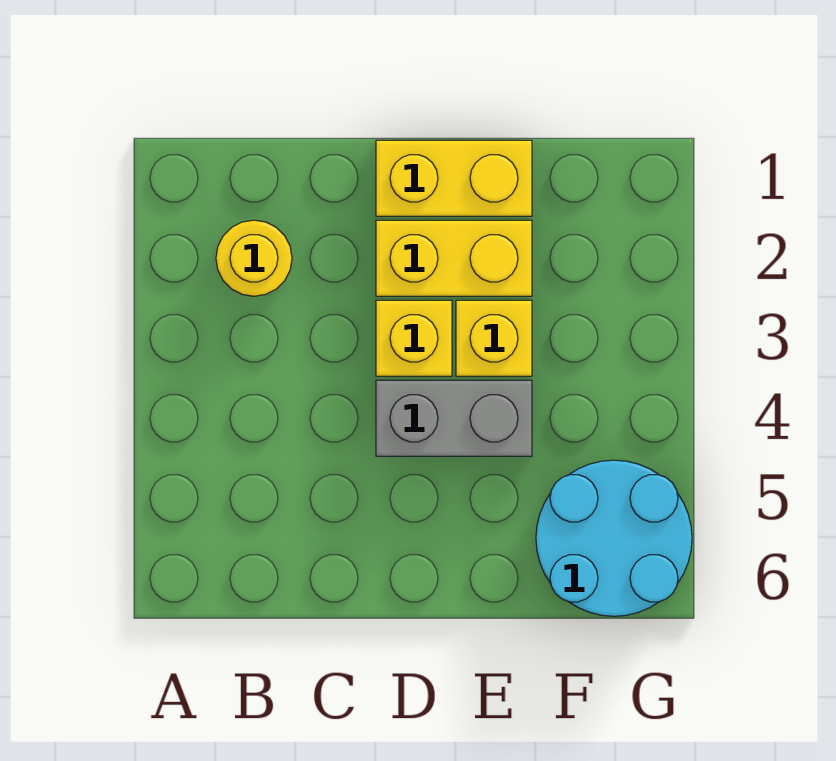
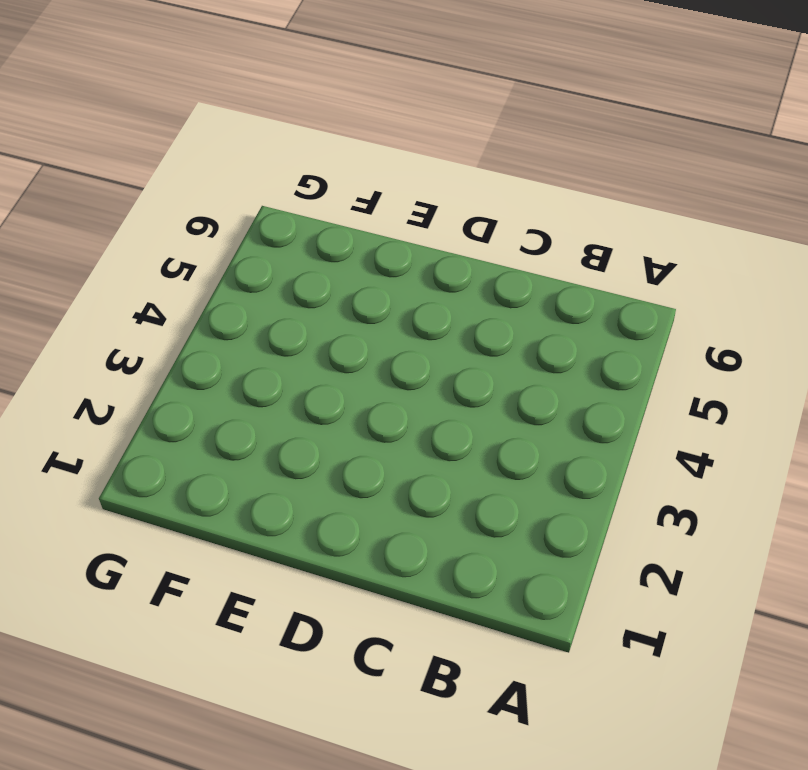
none -> yellow 1x1 round brick [216,220,292,296]
none -> yellow 1x2 brick [376,140,532,216]

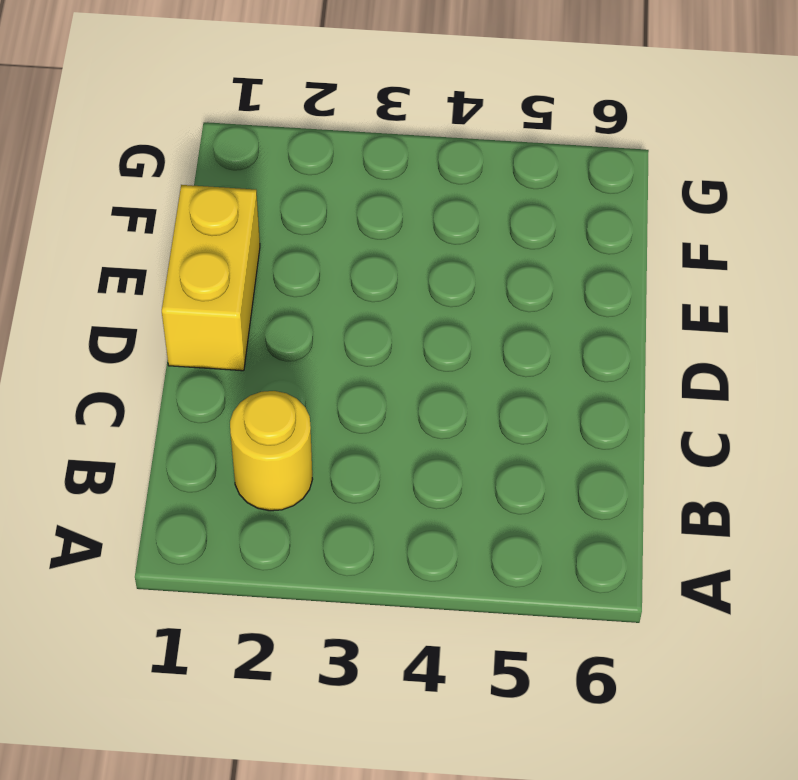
none -> yellow 1x2 brick [376,220,532,296]
none -> yellow 1x1 brick [376,300,452,376]

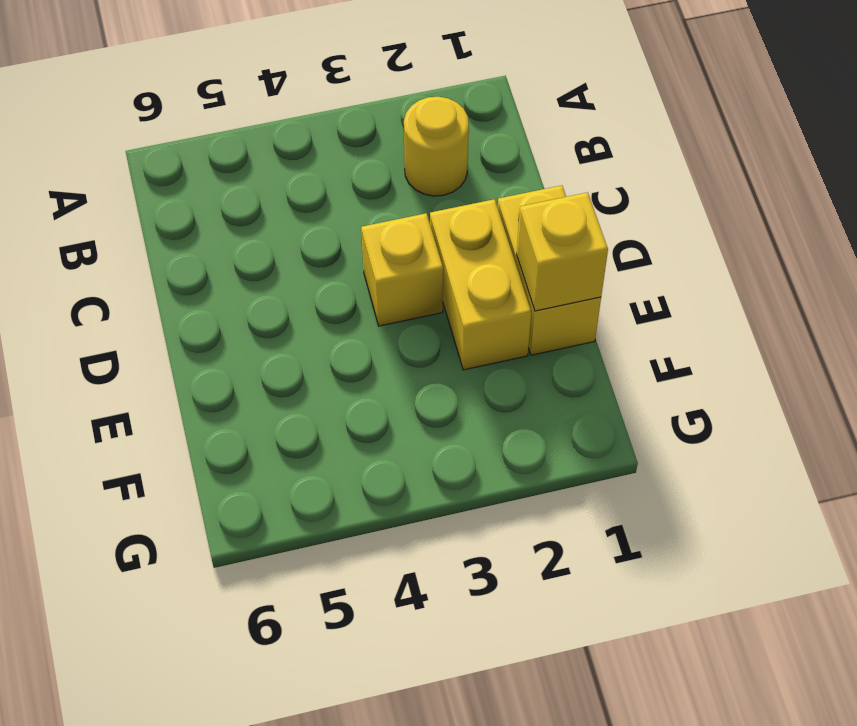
yellow 1x1 brick [517,192,608,311] -> yellow 1x1 brick moved to [456,300,532,376]
none -> grey 1x2 brick [376,380,532,456]
none -> cyan 2x2 round brick [536,460,692,616]

